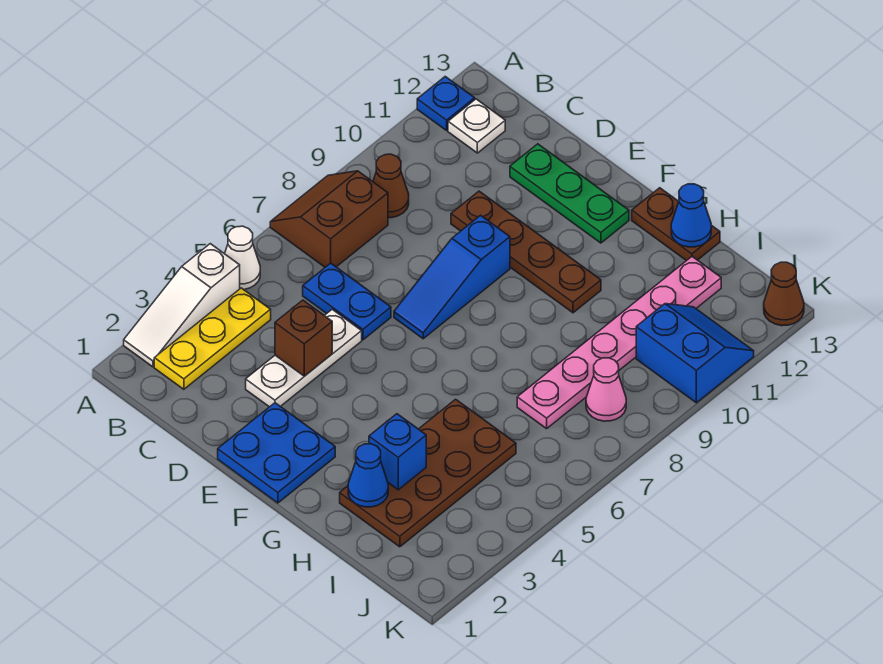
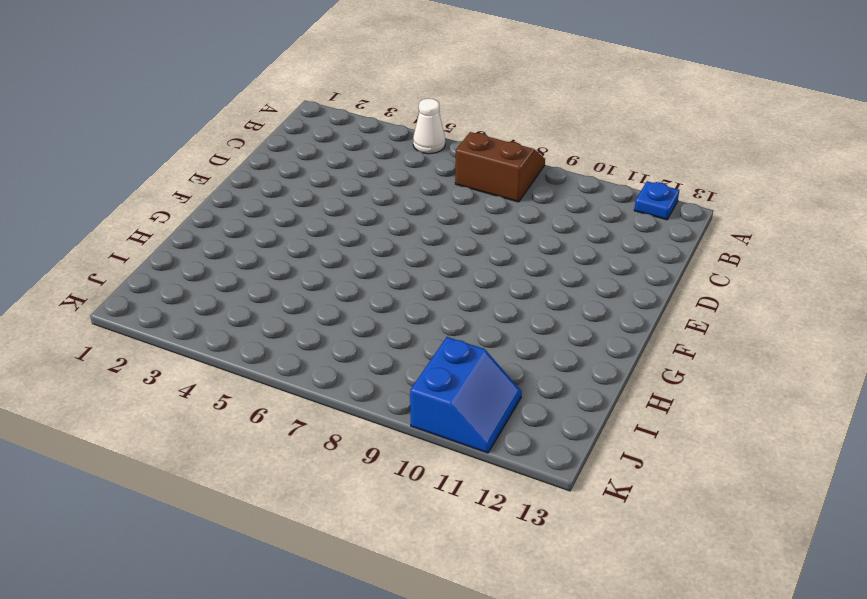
none -> white 1x3 slope [124,244,240,367]
none -> yellow 1x3 plate [154,288,271,389]
none -> brown 1x1 cone [373,154,409,218]

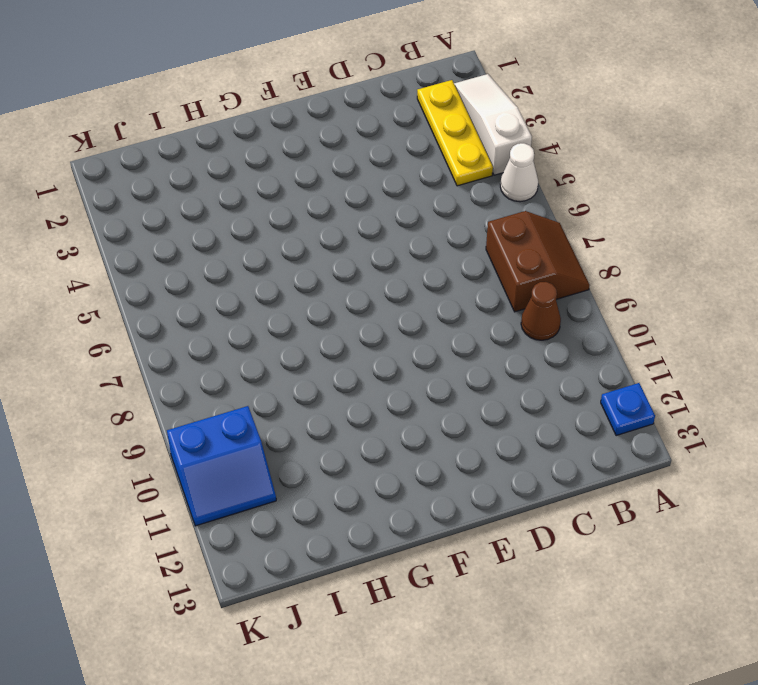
none -> white 1x1 plate [448,99,505,153]
none -> blue 1x2 plate [303,263,391,340]
none -> white 1x3 plate [246,309,362,407]

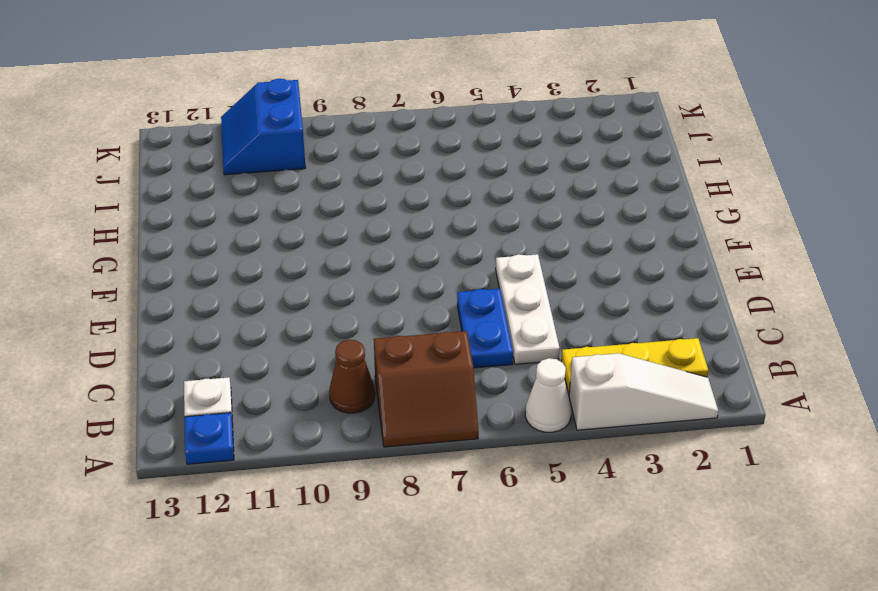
white 1x3 plate [496,254,560,364] -> white 1x3 plate turned to [246,309,362,407]
none -> brown 1x4 plate [451,191,601,313]
none -> green 1x3 plate [510,144,629,243]
none -> blue 2x2 plate [218,403,335,503]

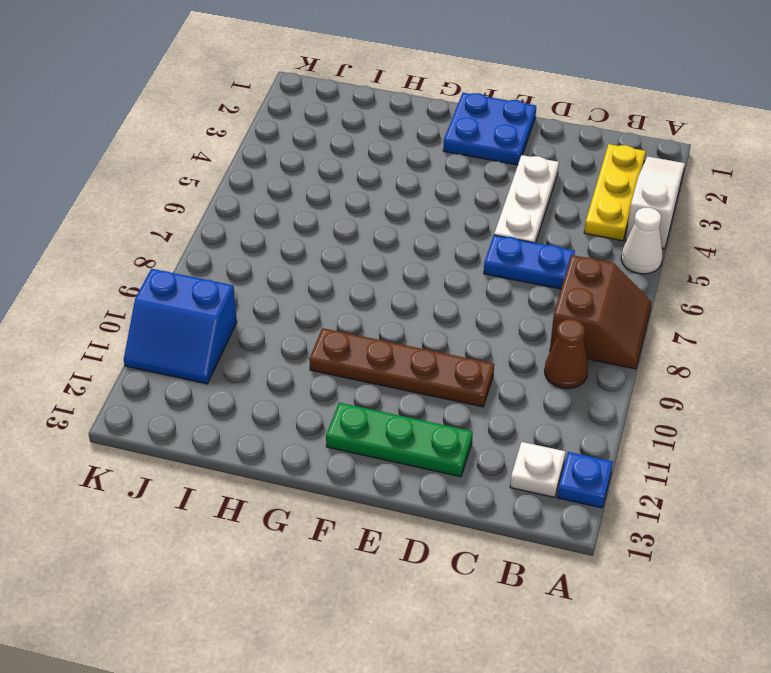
none -> blue 1x3 slope [394,215,510,339]
none -> brown 1x2 plate [632,188,720,261]
none -> brown 2x4 plate [340,399,516,547]

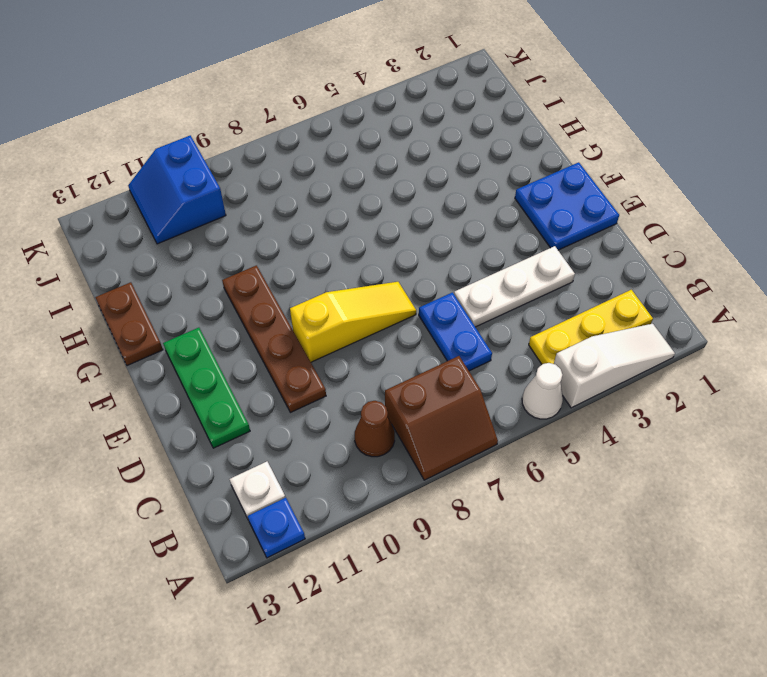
yellow 1x3 slope [290,282,416,362] -> blue 1x3 slope [394,215,510,339]
none -> brown 2x4 plate [340,399,516,547]
none -> pink 1x6 plate [517,257,721,429]
none -> pink 1x1 cone [586,358,626,421]

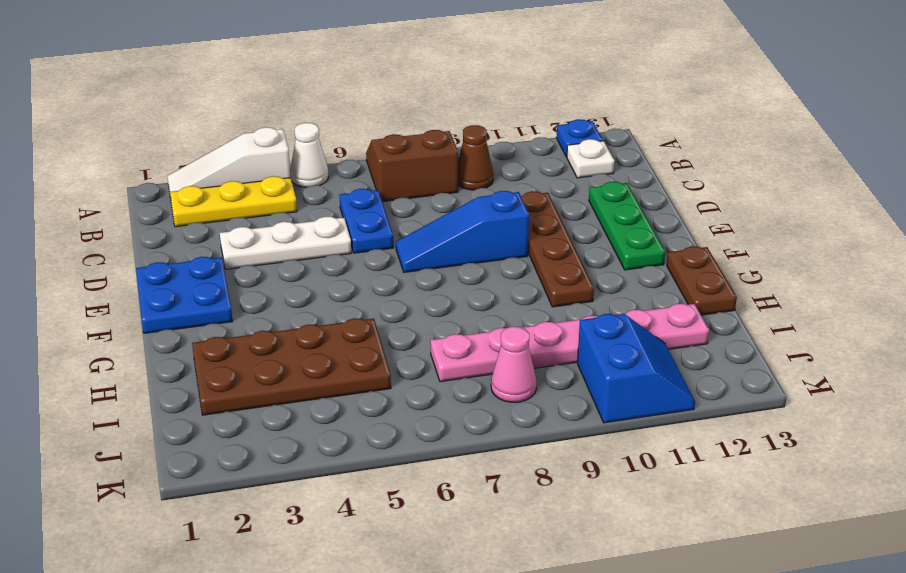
none -> brown 1x1 cone [764,262,804,326]
none -> brown 1x1 brick [275,300,332,376]
none -> blue 1x1 cone [348,444,388,507]

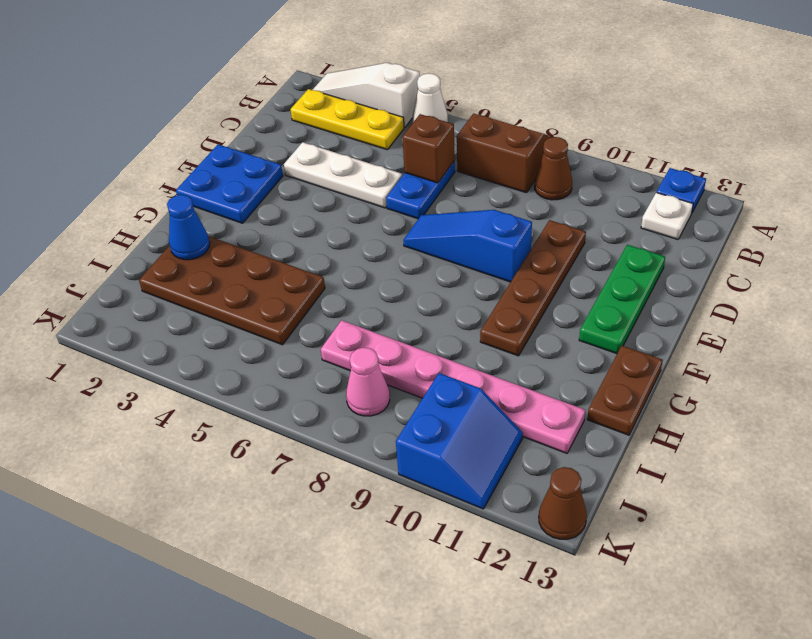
brown 1x1 brick [402,114,455,183] -> brown 1x1 brick moved to [275,300,332,376]
none -> blue 1x1 brick [369,414,426,490]
none -> blue 1x1 cone [671,184,711,247]

